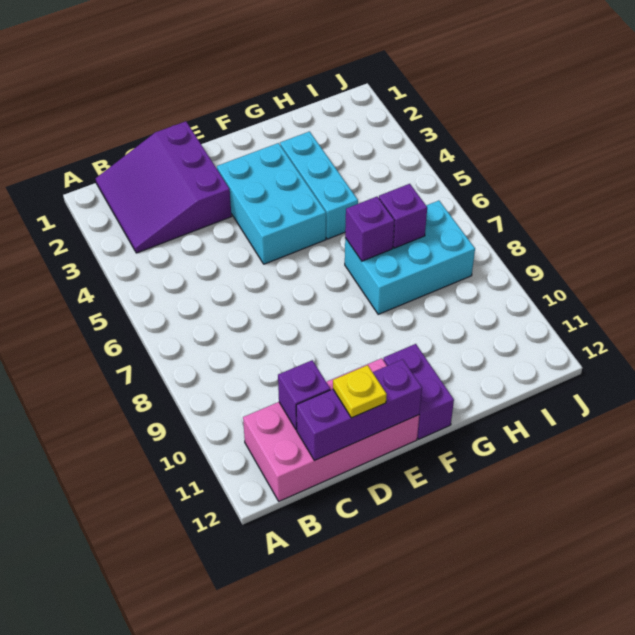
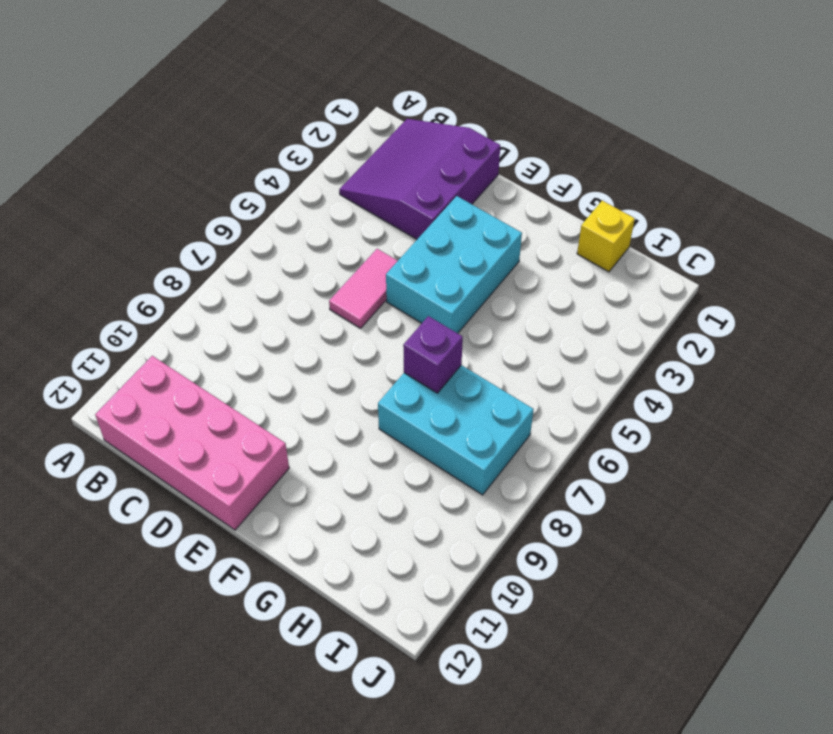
pink 1x2 tile [329,249,397,328] -> none
yellow 1x1 brick [577,201,635,272] -> none
none -> purple 1x2 brick [383,344,454,439]
none -> cyan 1x3 brick [280,132,358,239]

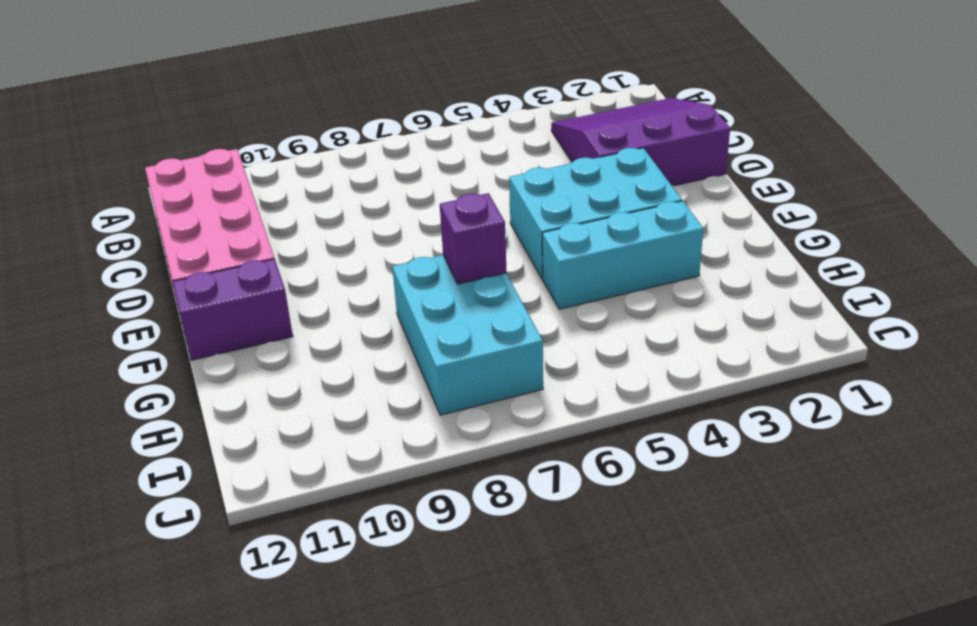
none -> purple 1x1 brick [278,360,330,430]
none -> purple 1x3 brick [296,359,422,461]

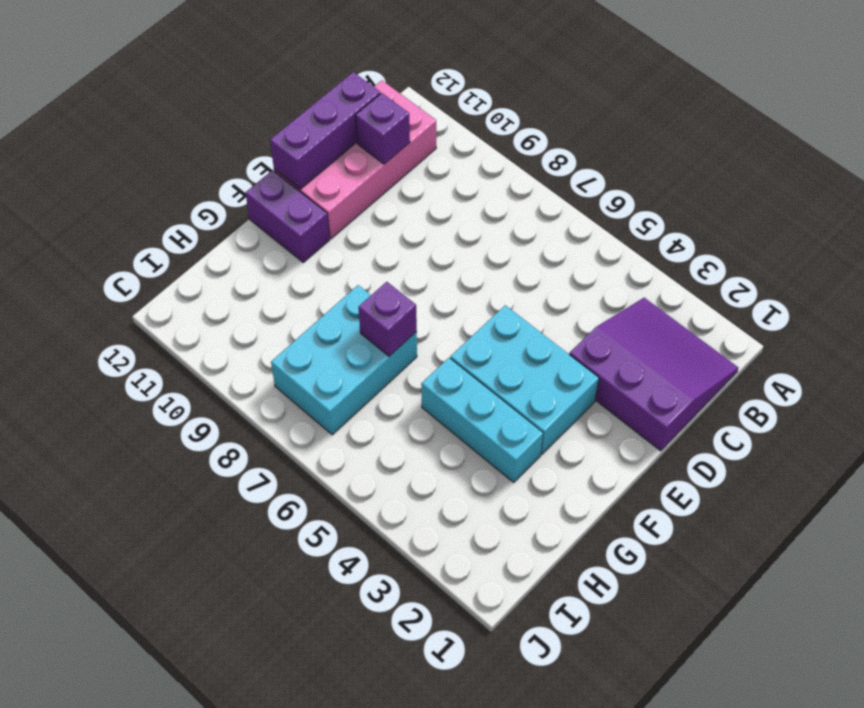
none -> purple 1x1 brick [379,184,427,248]
none -> yellow 1x1 plate [333,365,387,418]

